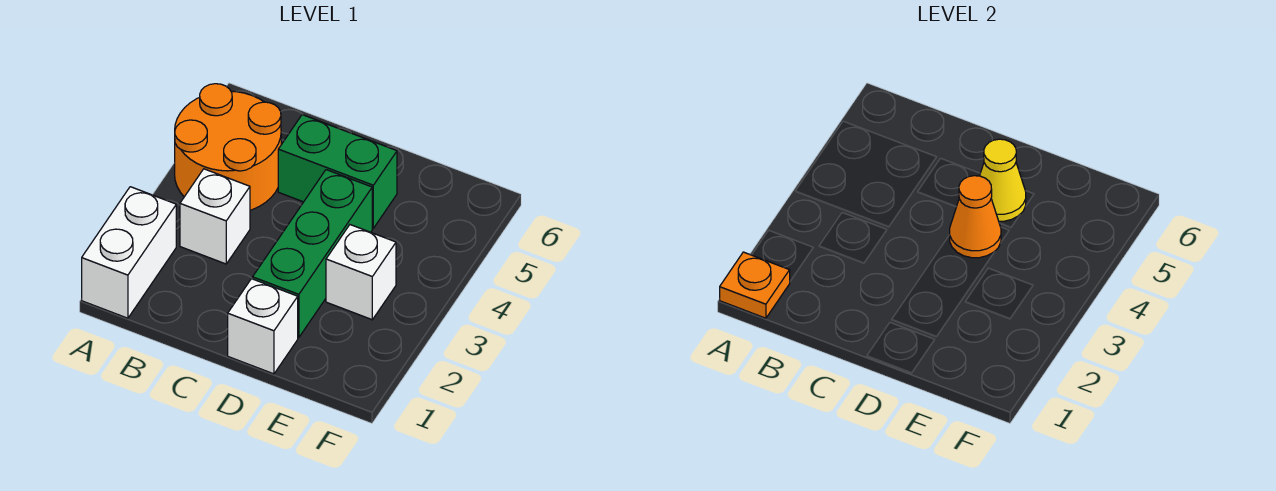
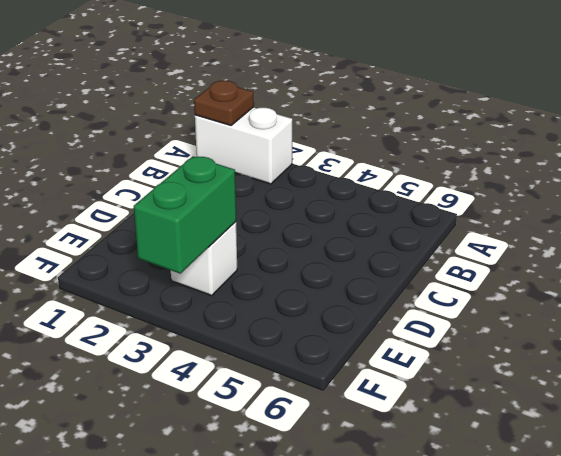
brown 1x1 plate [194,81,254,125] -> orange 1x1 plate [720,252,790,318]
green 1x2 brick [134,156,236,274] -> green 1x2 brick moved to [278,115,397,228]
none -> orange 2x2 round brick [175,84,281,210]
none -> white 1x1 brick [180,169,250,264]

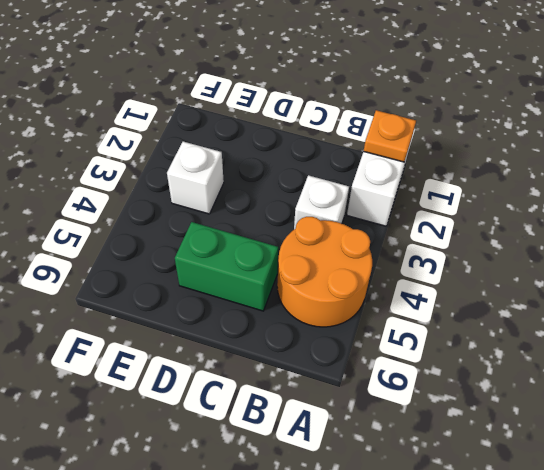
none -> white 1x1 brick [228,279,298,374]
none -> green 1x3 brick [253,170,372,338]

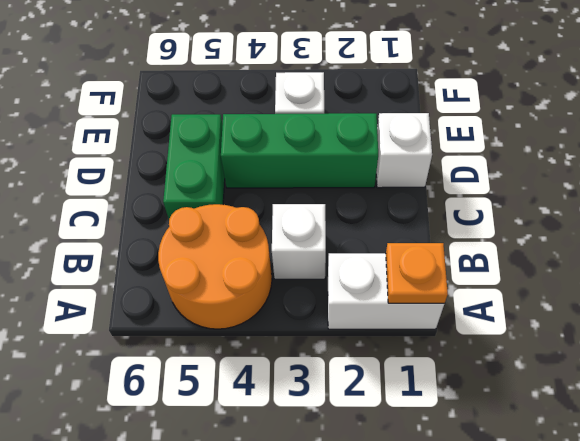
none -> orange 1x1 cone [950,176,1001,258]
none -> yellow 1x1 cone [980,139,1026,221]

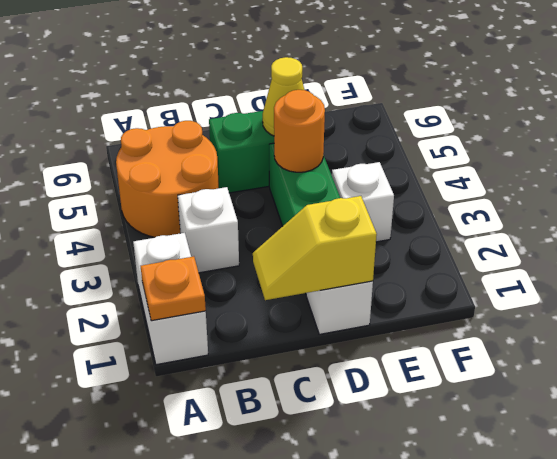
yellow 1x2 slope [253,196,377,300] -> none
orange 1x1 round brick [274,90,325,172] -> orange 1x1 cone [950,176,1001,258]

